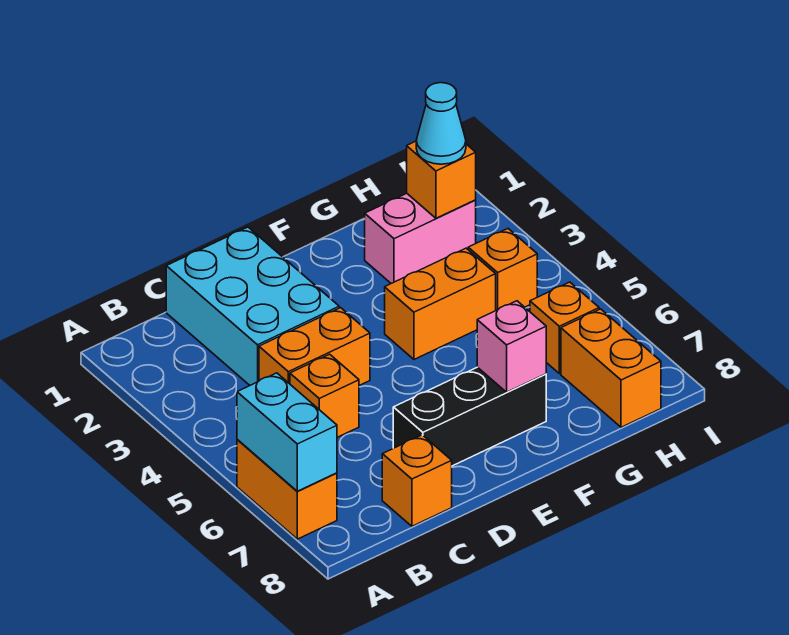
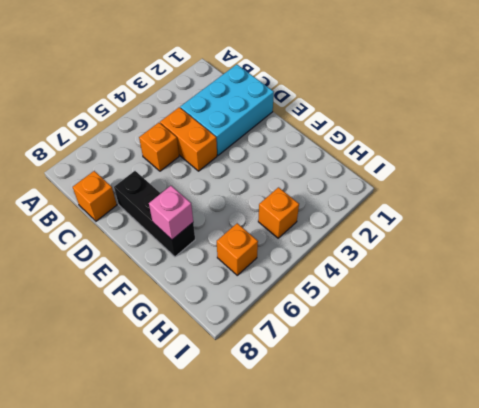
none -> orange 1x2 brick [237,440,337,539]
none -> orange 1x2 brick [385,248,496,359]
none -> pink 1x2 brick [365,193,476,283]

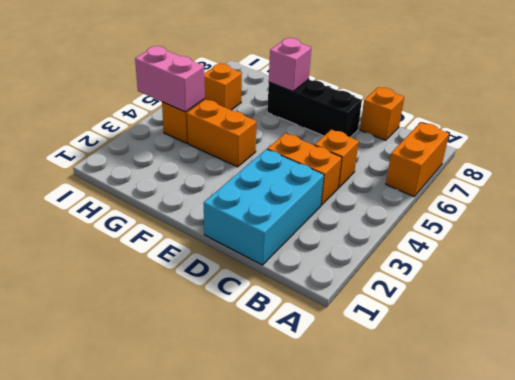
pink 1x2 brick [135,46,205,112] -> pink 1x2 brick moved to [365,193,476,283]
none -> orange 1x2 brick [561,309,661,427]
none -> cyan 1x2 brick [237,373,337,491]
none -> orange 1x1 brick [407,141,476,218]

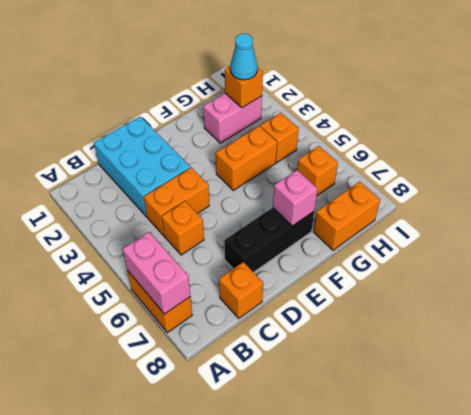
pink 1x2 brick [123,232,190,314] -> cyan 1x2 brick [237,373,337,491]
orange 1x2 brick [314,182,380,250] -> orange 1x2 brick turned to [561,309,661,427]

